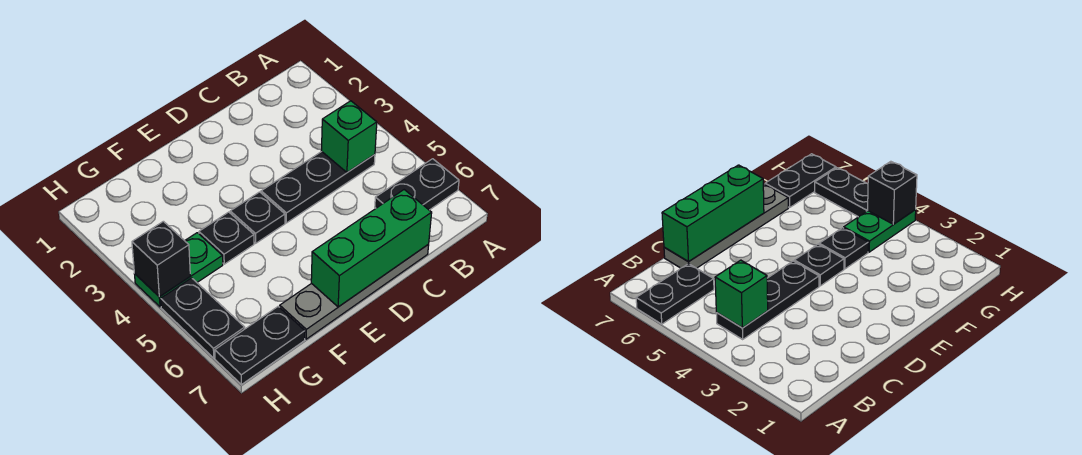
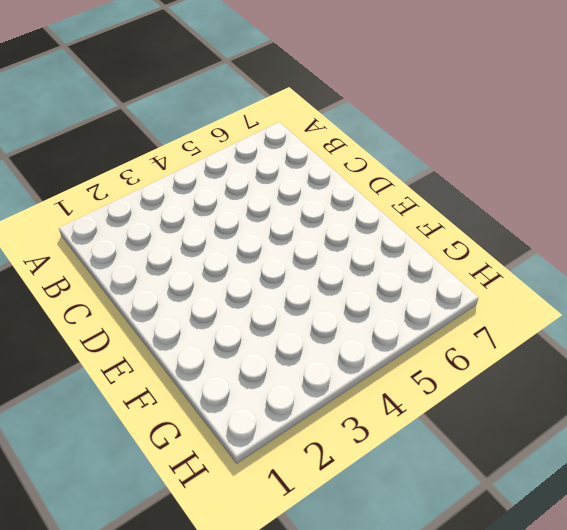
none -> black 1x2 plate [375,159,459,210]
none -> black 1x3 plate [261,152,375,223]

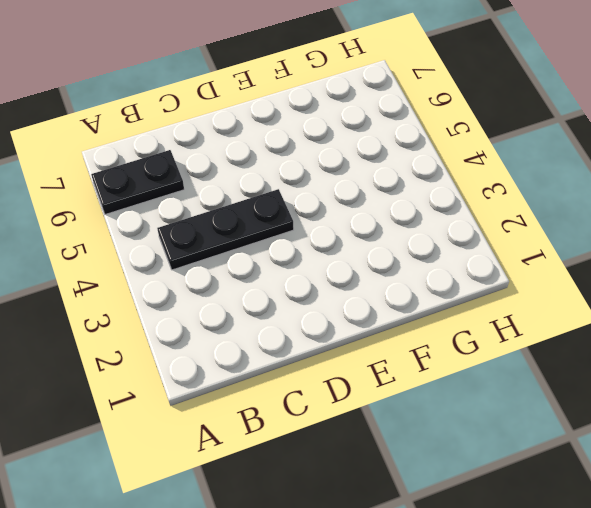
none -> grey 1x4 plate [280,244,429,339]
none -> black 1x1 plate [230,192,285,243]

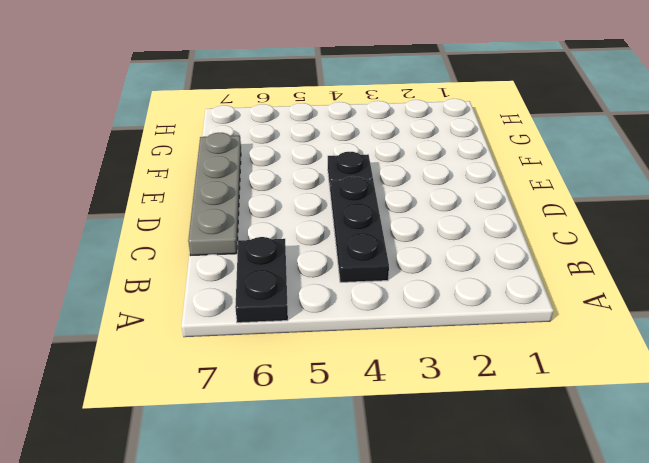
none -> black 1x1 plate [199,212,254,264]
none -> green 1x2 plate [134,233,223,307]

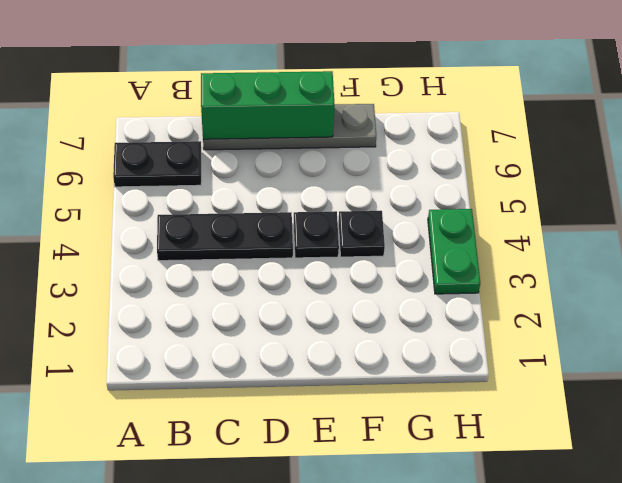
green 1x2 plate [428,209,480,294] -> green 1x2 plate turned to [134,233,223,307]
none -> black 1x2 plate [215,307,305,385]
none -> black 1x2 plate [161,278,245,358]

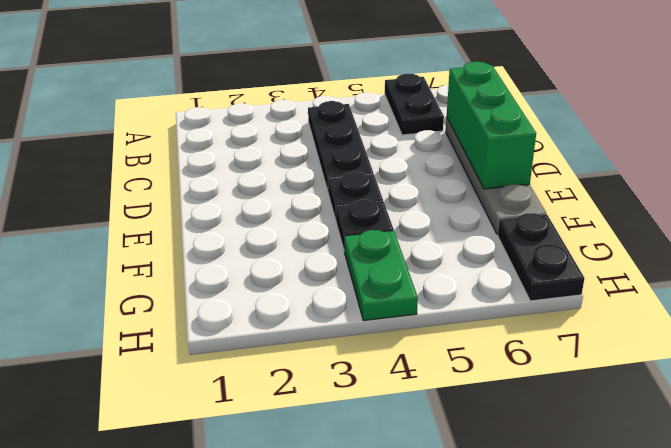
none -> black 1x2 plate [161,278,245,358]
none -> green 1x1 brick [321,101,377,172]

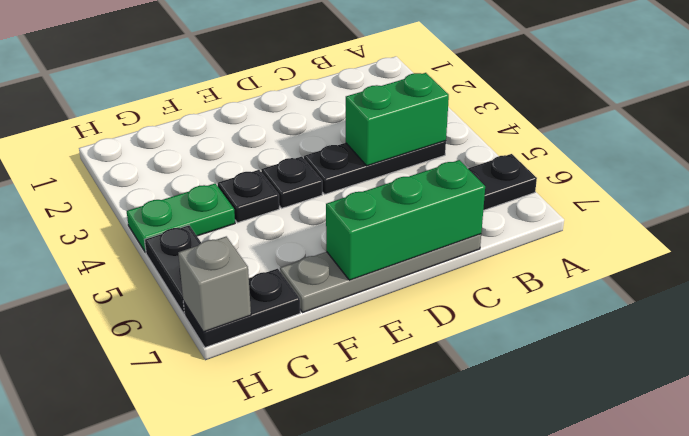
green 1x2 brick [346,73,449,166] -> green 1x1 brick [321,101,377,172]
grey 1x1 brick [178,237,251,332] -> none
none -> black 1x1 brick [132,221,190,297]

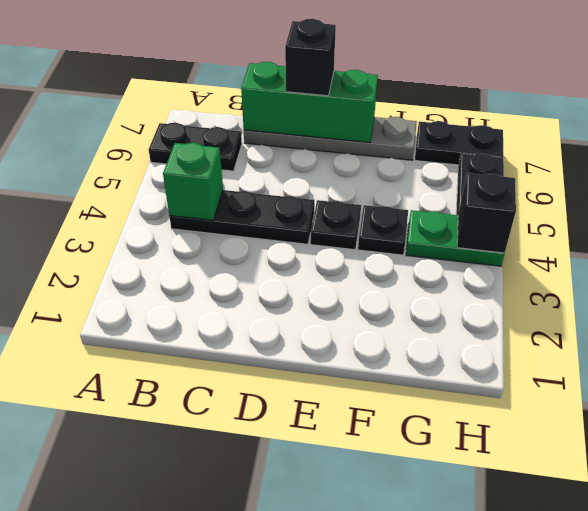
black 1x1 brick [285,19,336,96] -> none

